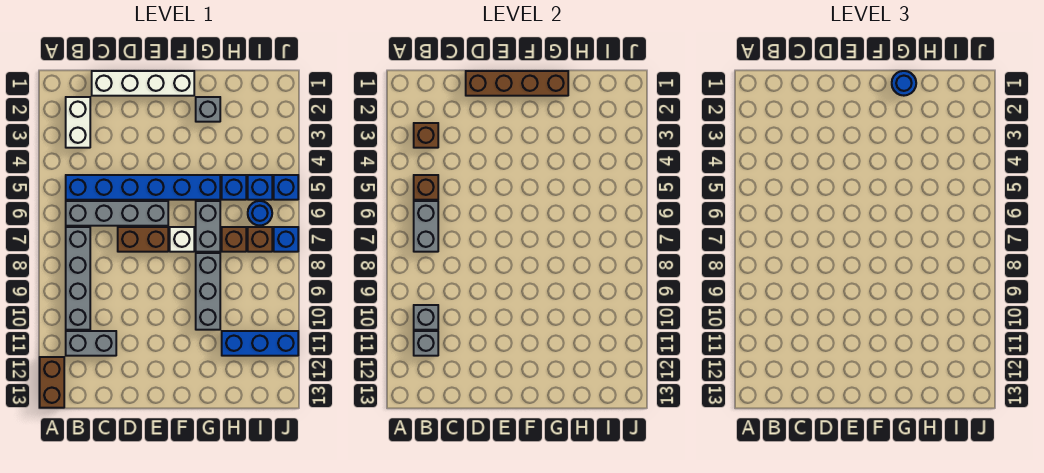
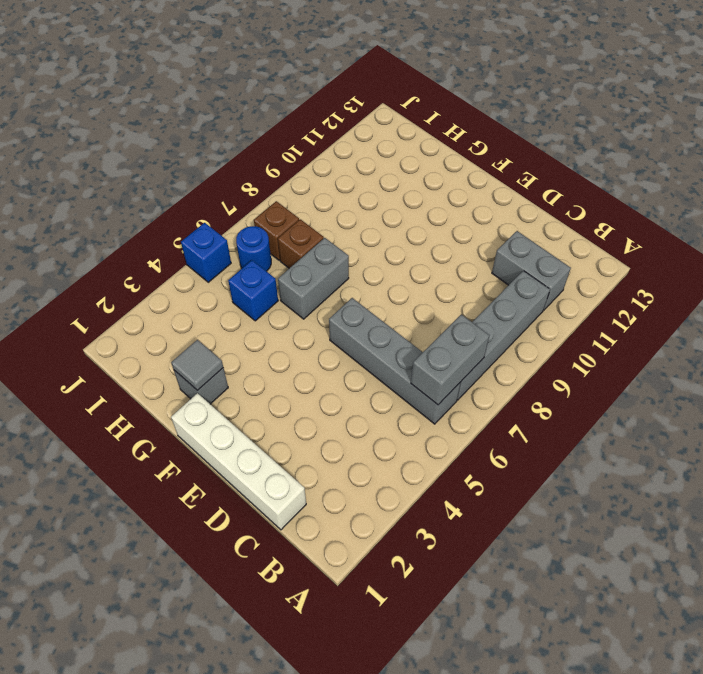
grey 1x1 tile [171,340,223,390] -> none
none -> brown 1x2 brick [40,357,64,408]
none -> white 1x2 brick [66,97,90,148]
none -> blue 1x6 brick [66,175,220,200]

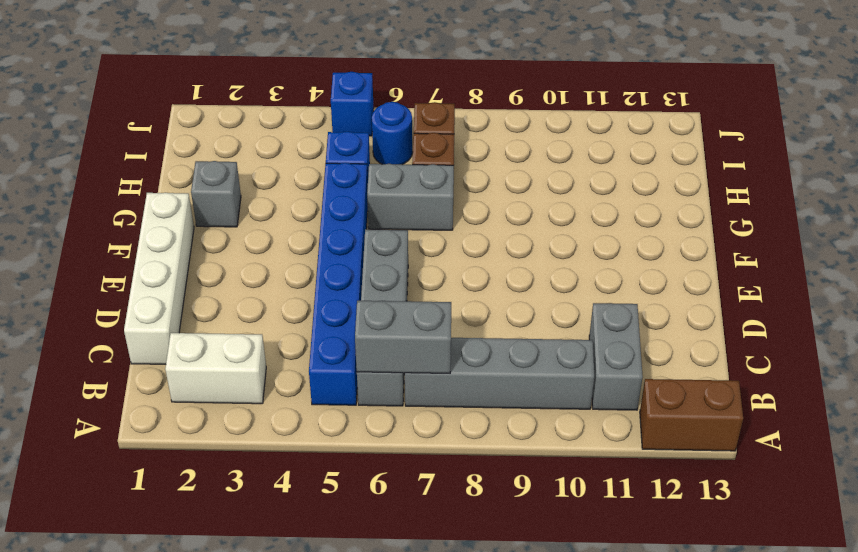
none -> brown 1x2 brick [118,227,168,252]
none -> white 1x1 brick [170,227,194,252]
none -> grey 1x3 brick [196,253,220,330]

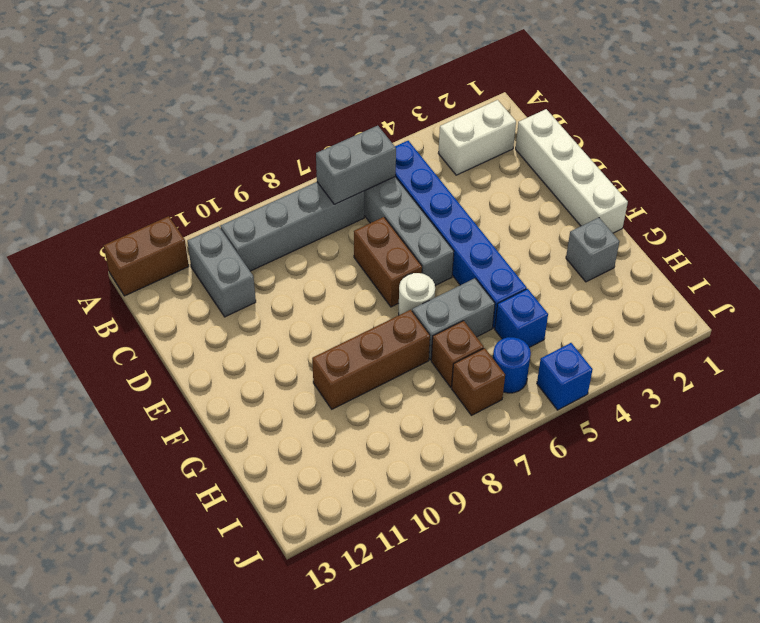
white 1x1 round brick [399,273,435,315] -> white 1x1 brick [170,227,194,252]
brown 1x3 brick [312,310,430,409] -> grey 1x3 brick [196,253,220,330]
none -> blue 1x3 brick [222,331,298,356]
none -> blue 1x1 brick [248,175,272,200]
none -> blue 1x1 brick [274,227,298,252]

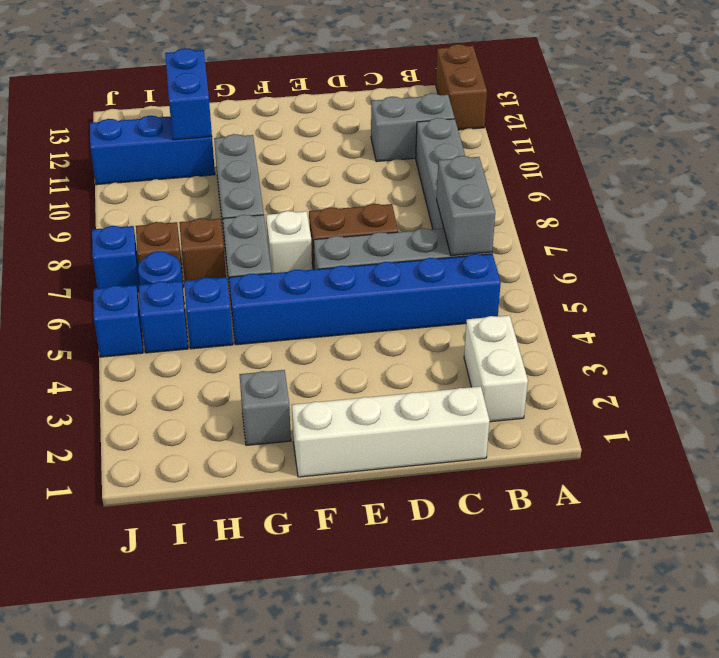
blue 1x2 brick [165,48,212,140] -> none
none -> brown 1x1 brick [414,123,438,148]
none -> brown 1x1 brick [414,175,438,200]
none -> grey 1x1 brick [414,305,438,330]

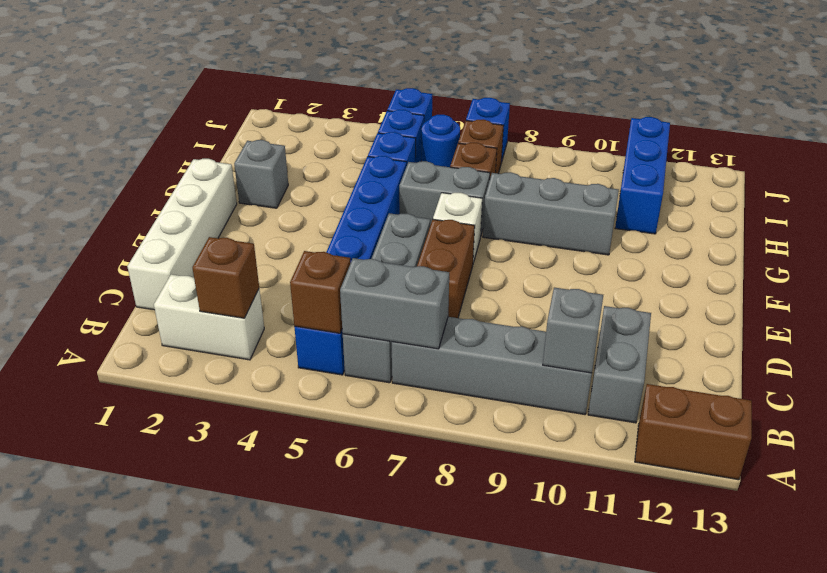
none -> grey 1x1 brick [414,331,438,356]
none -> brown 1x4 brick [466,71,568,96]
none -> blue 1x1 round brick [892,71,916,96]

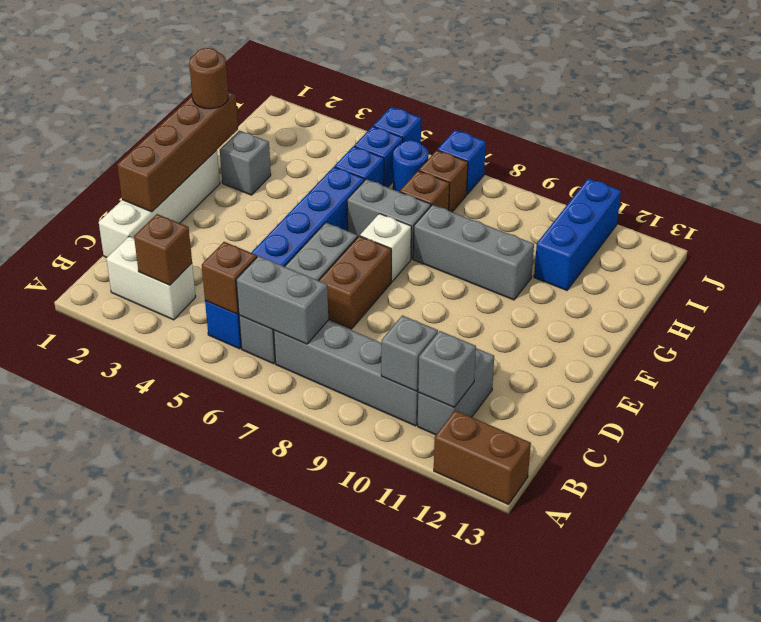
brown 1x1 round brick [189,48,228,109] -> blue 1x1 round brick [892,71,916,96]

